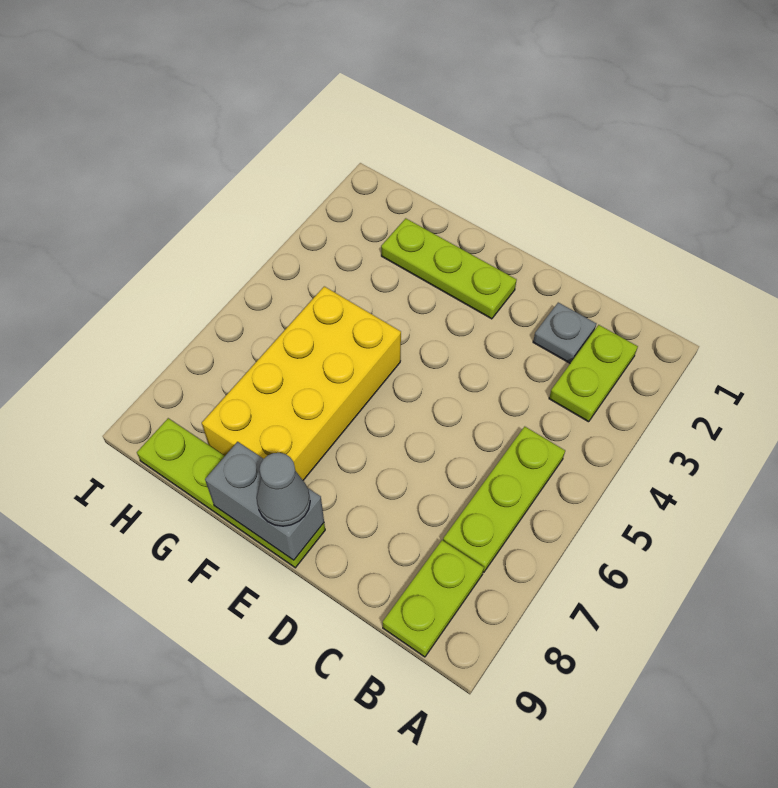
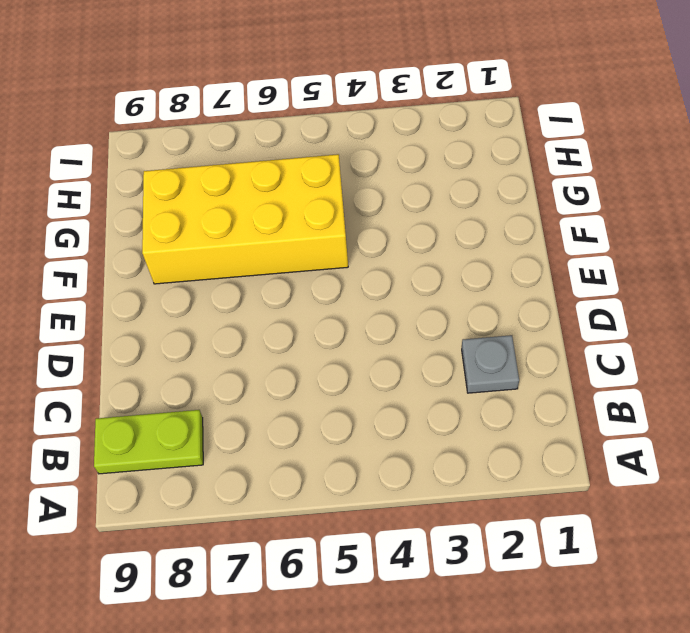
none -> lime 1x2 plate [549,325,638,422]
none -> lime 1x3 plate [443,427,565,572]

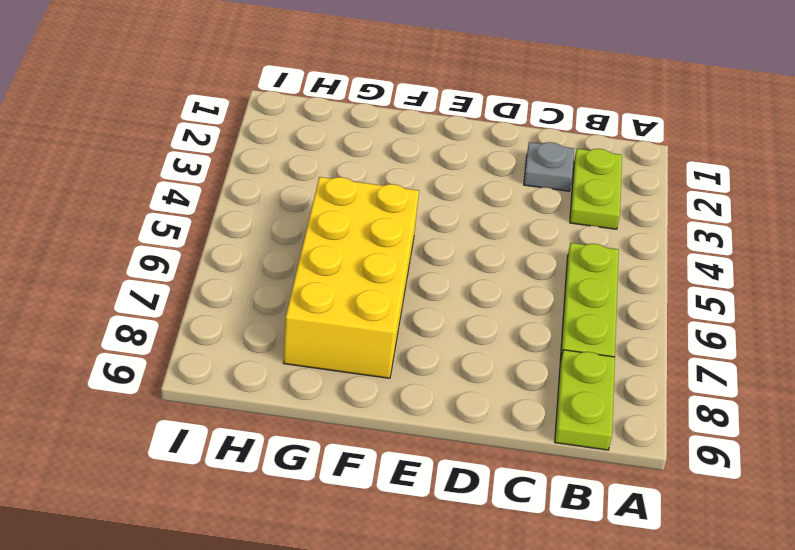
none -> lime 1x3 plate [381,218,517,319]
none -> lime 1x4 plate [137,418,325,568]

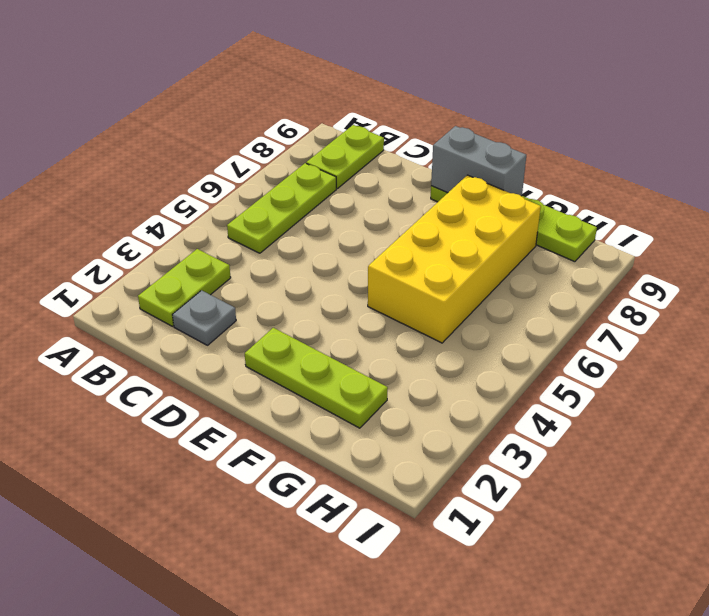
none -> grey 1x1 cone [257,453,310,526]

